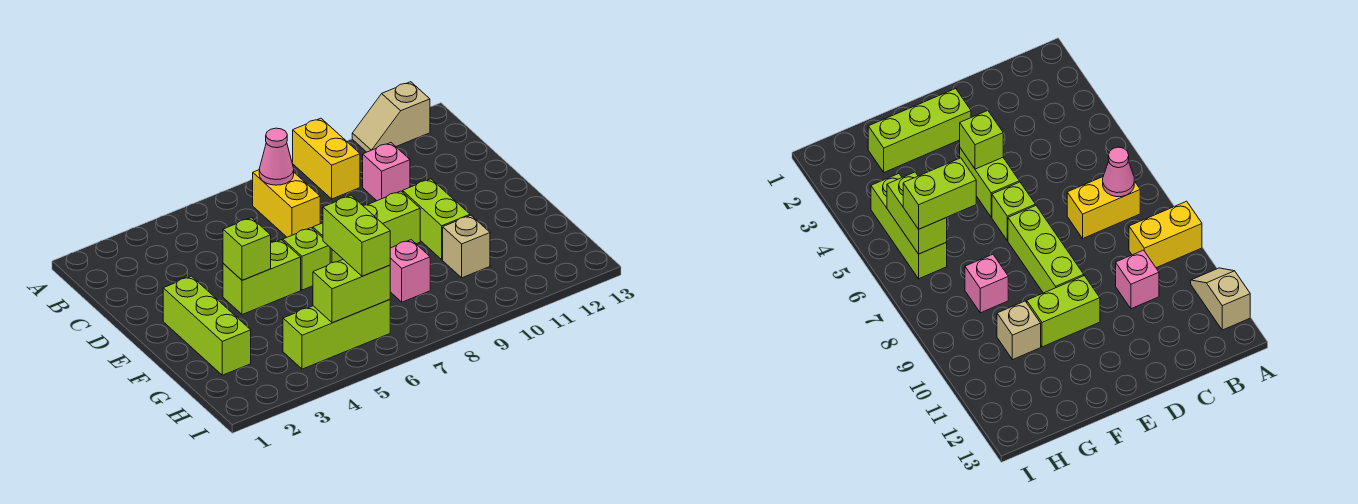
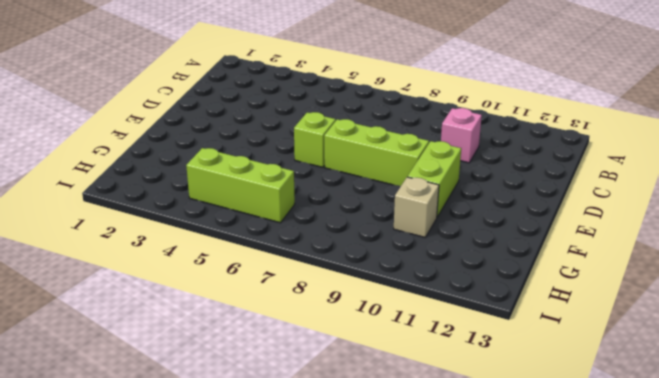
none -> yellow 1x2 brick [293,118,360,199]
none -> tan 1x2 slope [352,82,430,152]
none -> yellow 1x2 brick [253,170,320,237]

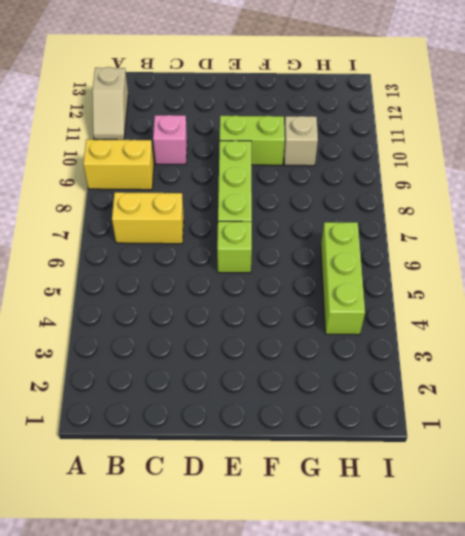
none -> lime 1x3 brick [163,276,251,375]
none -> lime 1x2 brick [223,240,301,315]
none -> pink 1x1 brick [390,240,430,302]

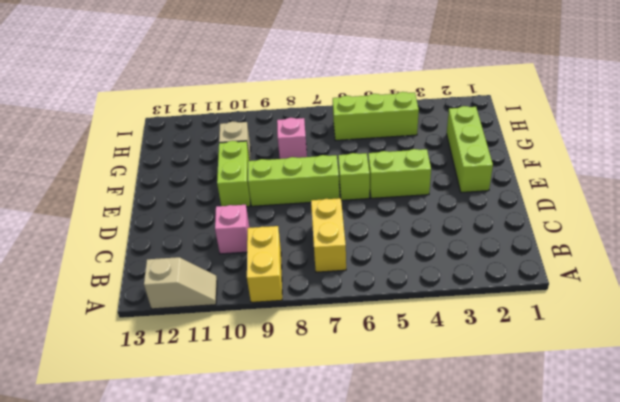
none -> pink 1x1 cone [259,128,294,185]
none -> lime 1x1 brick [223,218,271,280]
none -> lime 1x2 brick [313,260,390,323]

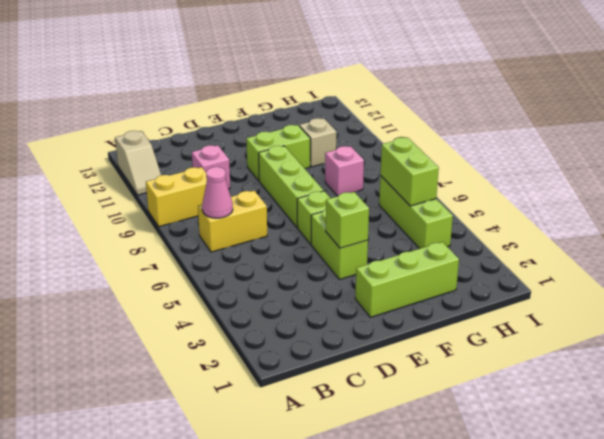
none -> lime 1x2 brick [323,195,390,276]

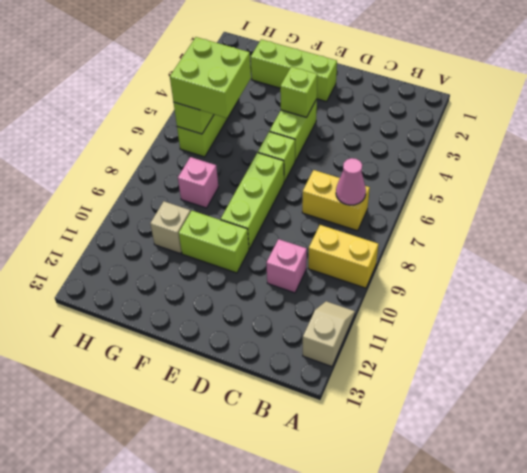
lime 2x2 brick [170,37,251,118] -> lime 1x2 brick [323,195,390,276]

